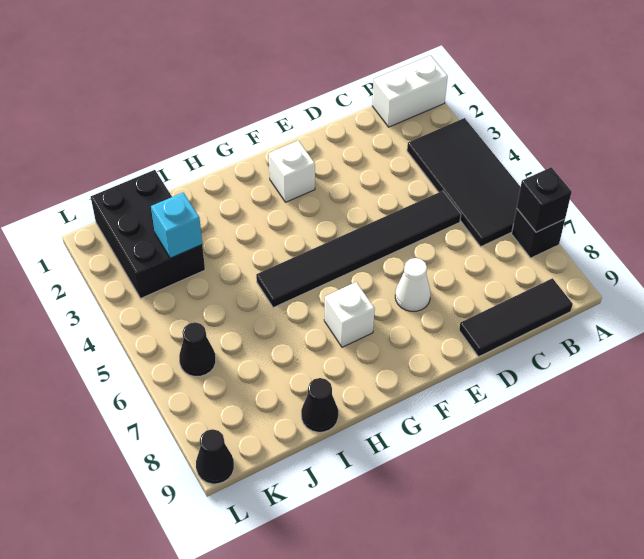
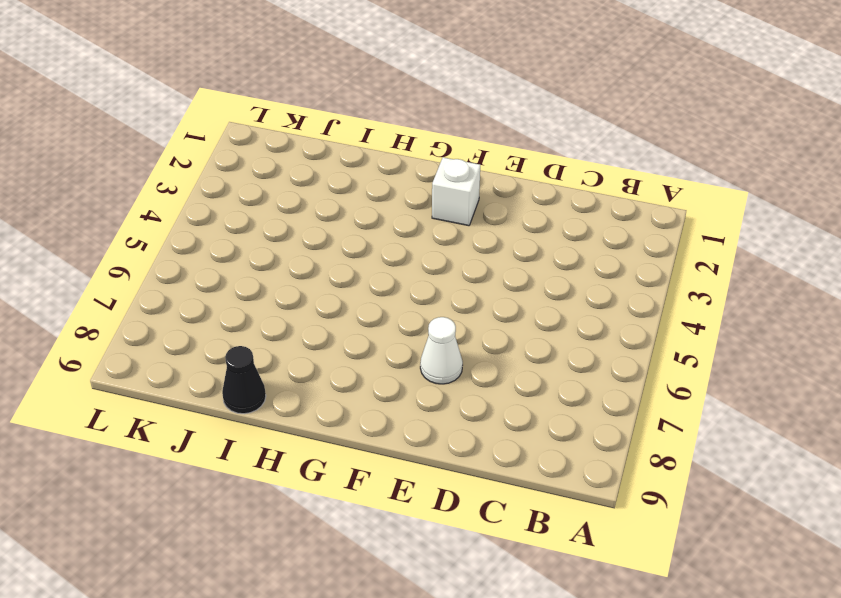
none -> white 1x2 brick [372,55,448,127]
none -> black 2x4 tile [407,118,520,247]
none -> black 1x1 brick [512,208,565,258]

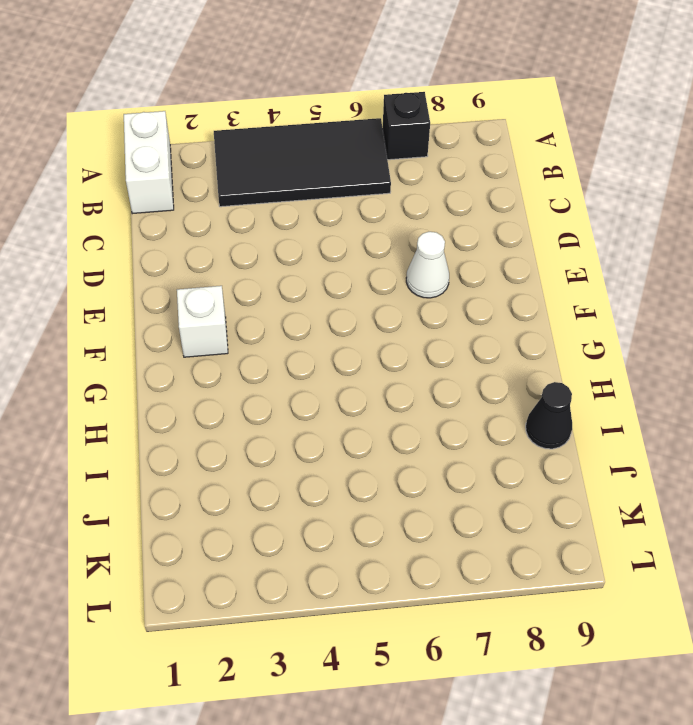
none -> black 1x3 tile [459,278,573,357]
none -> black 1x6 tile [256,191,461,308]
none -> white 1x1 brick [324,282,375,347]

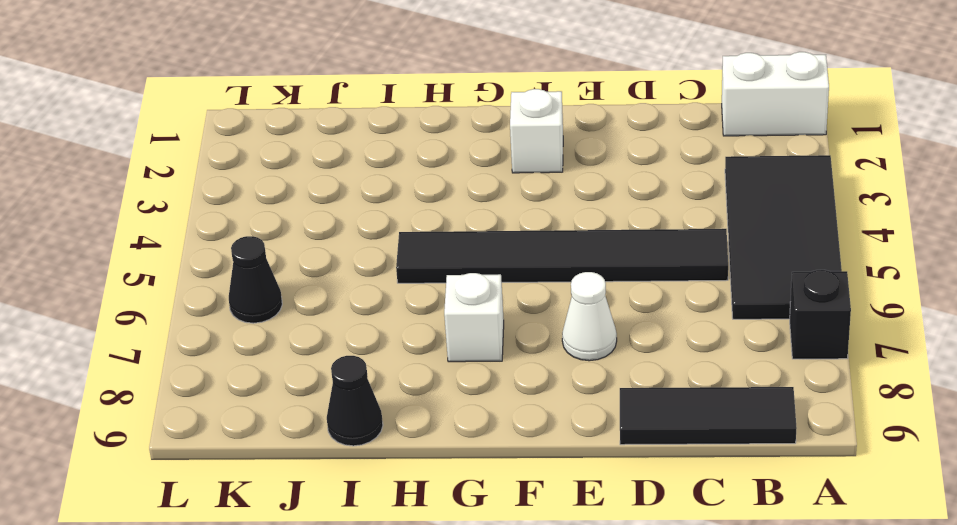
none -> black 2x3 brick [91,170,205,298]
none -> black 1x1 cone [196,429,234,484]
none -> black 1x1 brick [517,167,572,232]

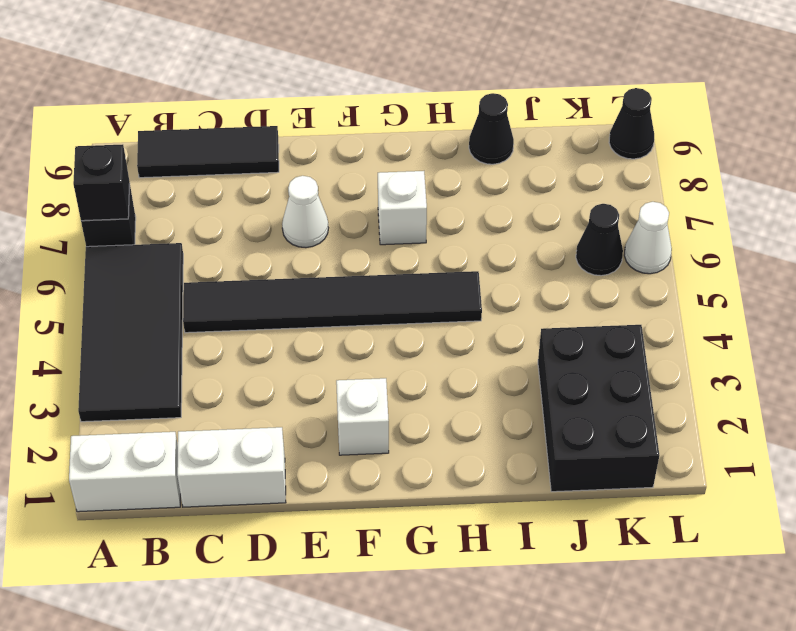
white 1x2 brick [177,427,286,507] -> none
white 1x1 cone [624,202,672,274] -> none
none -> cyan 1x1 brick [151,193,202,258]

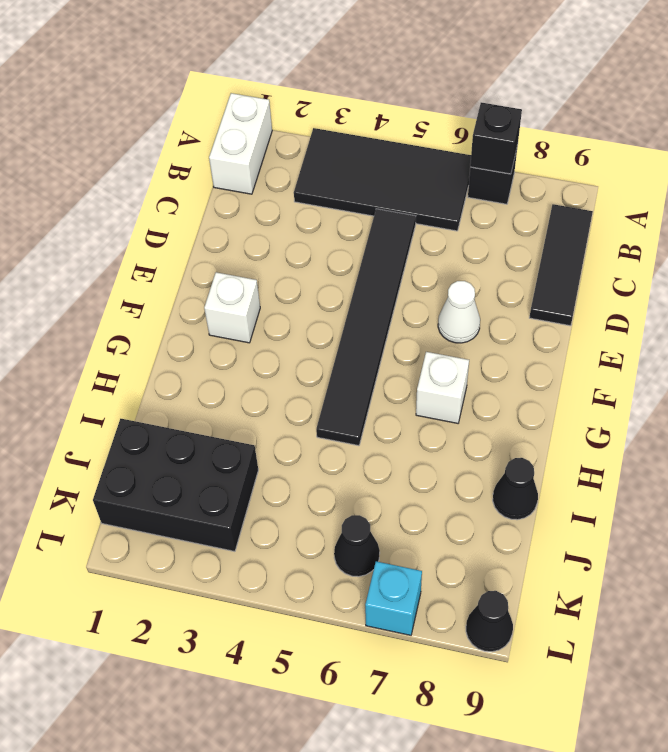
cyan 1x1 brick [365,561,422,635] -> cyan 1x1 brick moved to [151,193,202,258]

